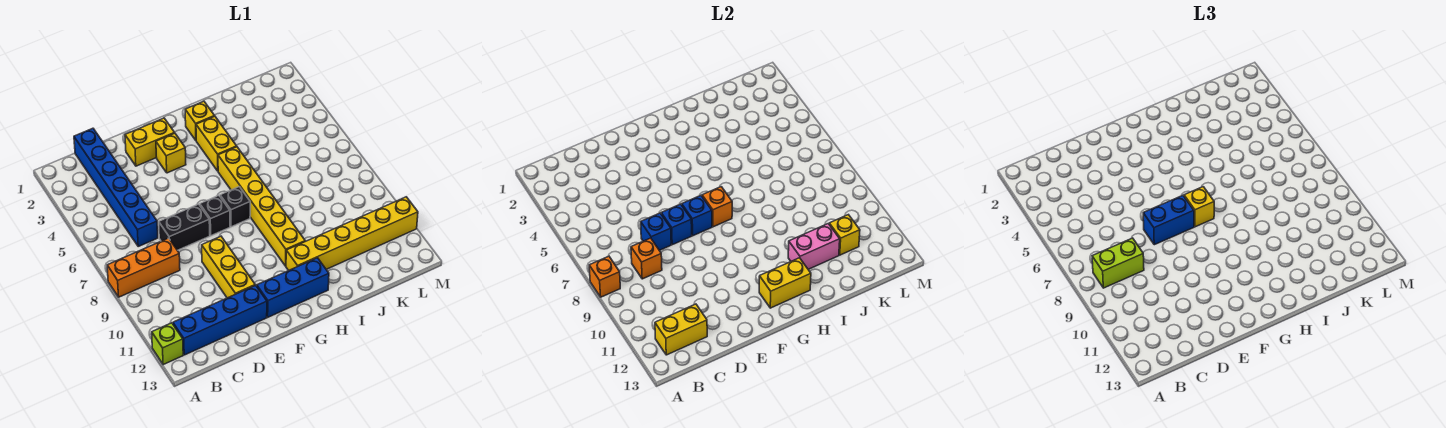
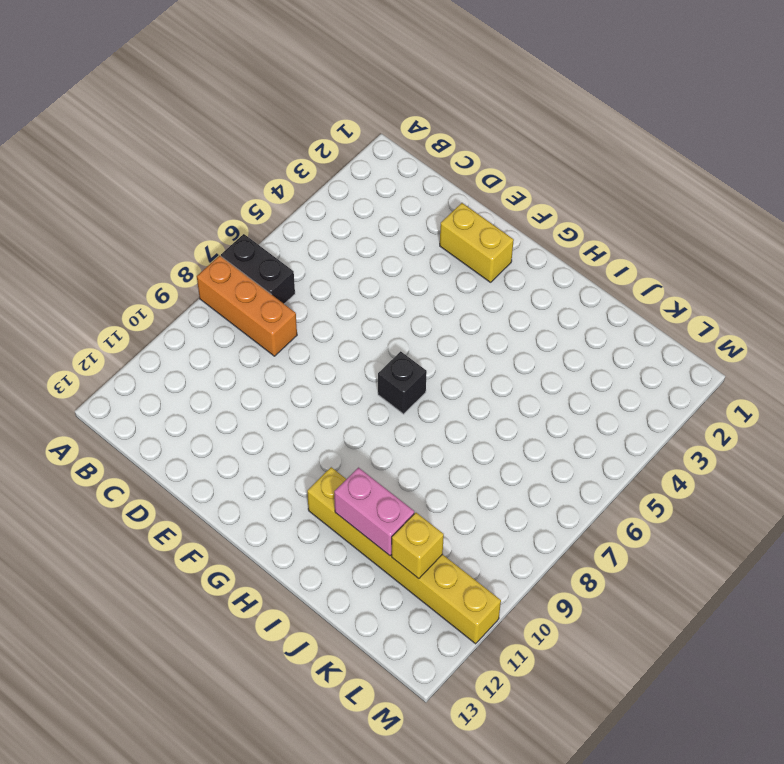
black 1x2 brick [221,234,295,304] -> black 1x2 brick moved to [159,204,210,250]
none -> lime 1x1 brick [152,323,183,365]
none -> blue 1x4 brick [173,285,267,355]
none -> blue 1x6 brick [74,128,158,246]

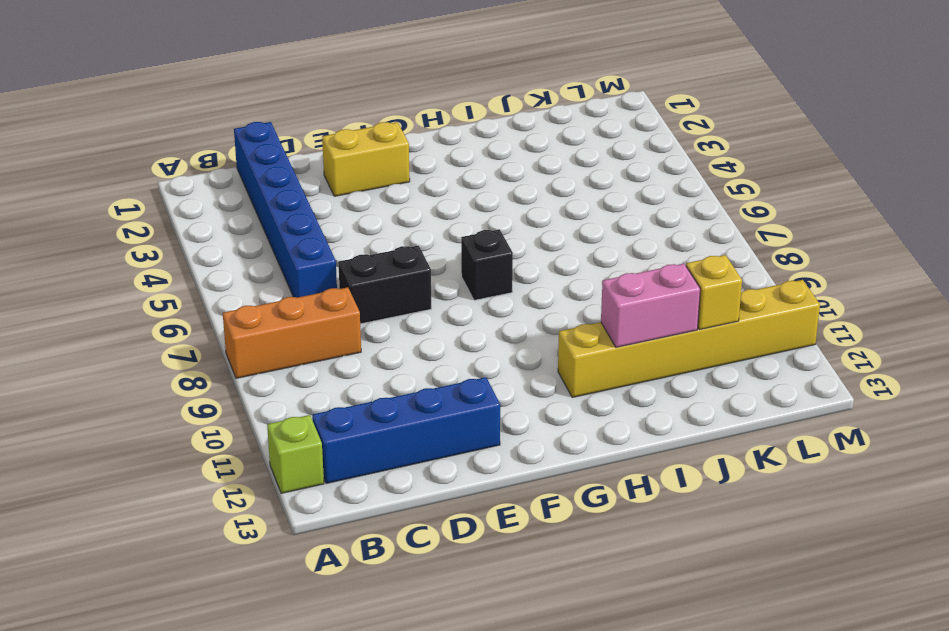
none -> yellow 1x3 brick [202,236,255,298]
none -> yellow 1x1 brick [156,133,186,173]
none -> black 1x1 brick [200,196,230,236]

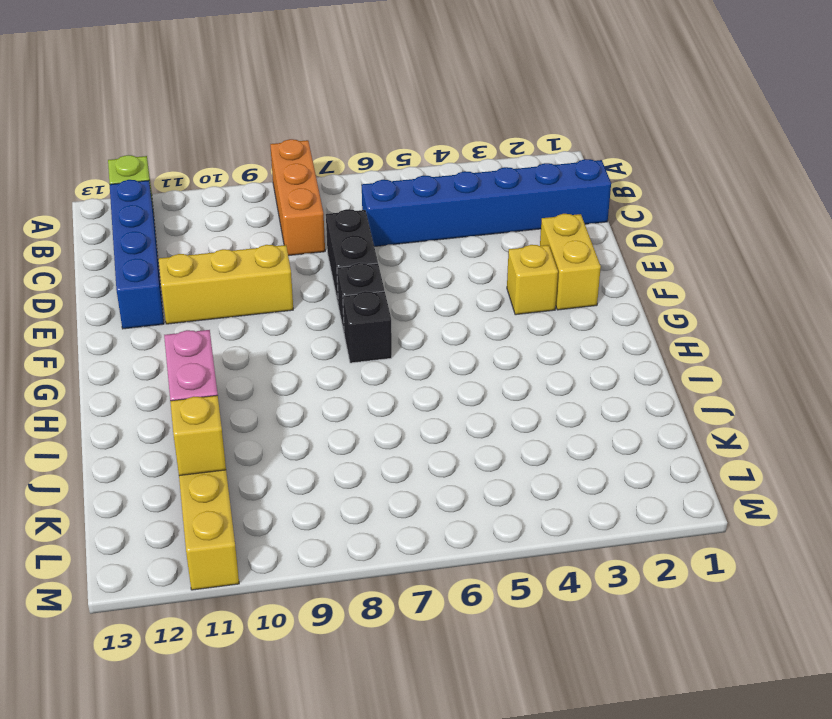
none -> blue 1x3 brick [257,258,329,317]
none -> yellow 1x1 brick [185,101,215,140]
none -> yellow 1x2 brick [196,116,237,171]

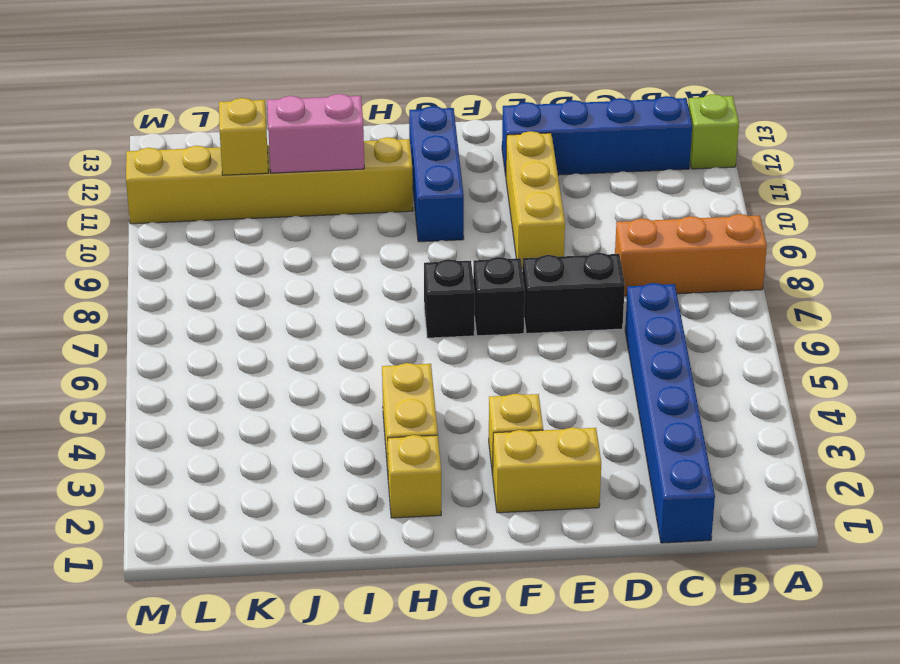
blue 1x3 brick [409,106,464,242] -> blue 1x3 brick turned to [257,258,329,317]
none -> yellow 1x6 brick [218,147,305,266]
none -> orange 1x1 brick [589,256,620,297]
none -> yellow 1x2 brick [655,304,707,355]

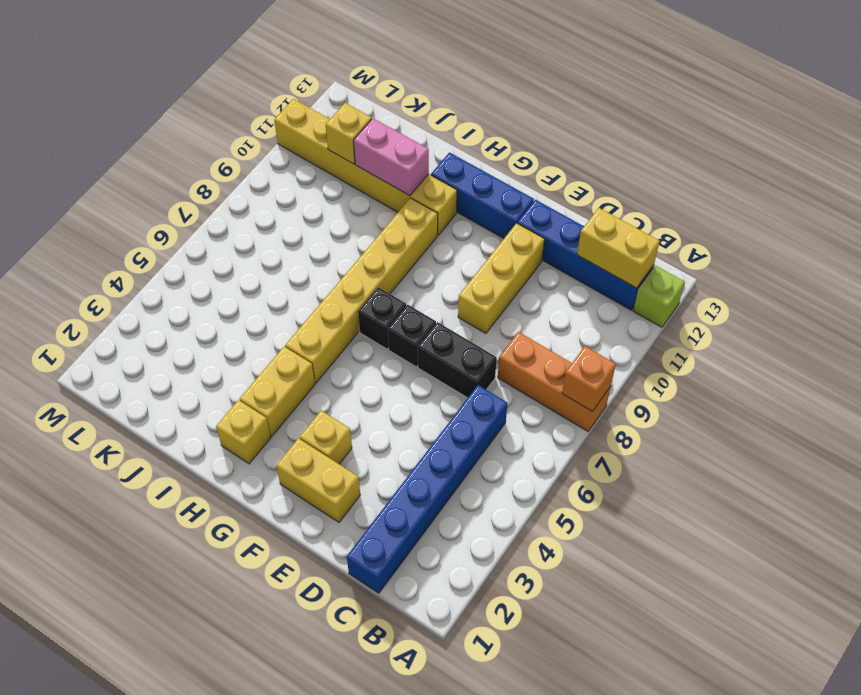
none -> orange 1x1 brick [631,238,662,279]
none -> blue 1x1 brick [641,213,671,250]
none -> blue 1x1 brick [661,204,692,245]

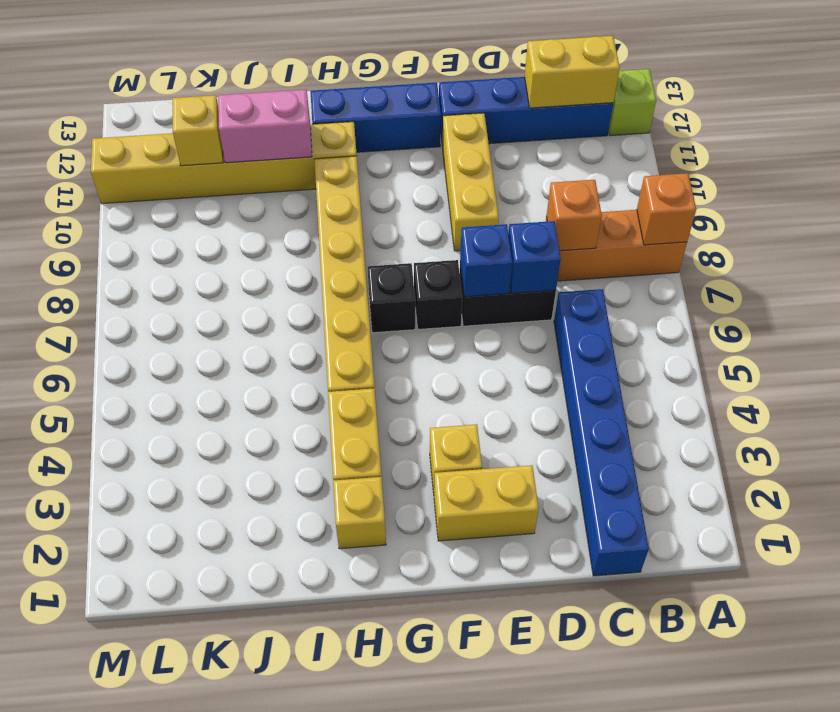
none -> blue 1x1 brick [682,196,712,236]
none -> orange 1x1 brick [702,187,732,227]
none -> yellow 1x2 brick [759,258,811,308]

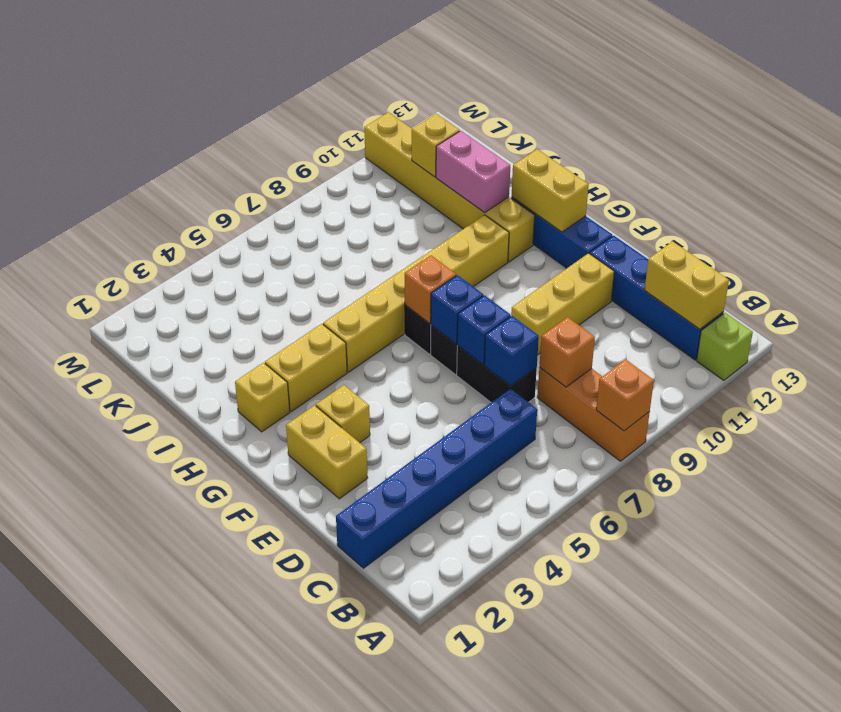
none -> lime 1x2 brick [1092,238,1144,288]
none -> blue 1x2 brick [1143,196,1194,245]
none -> yellow 1x1 brick [1184,187,1214,227]

